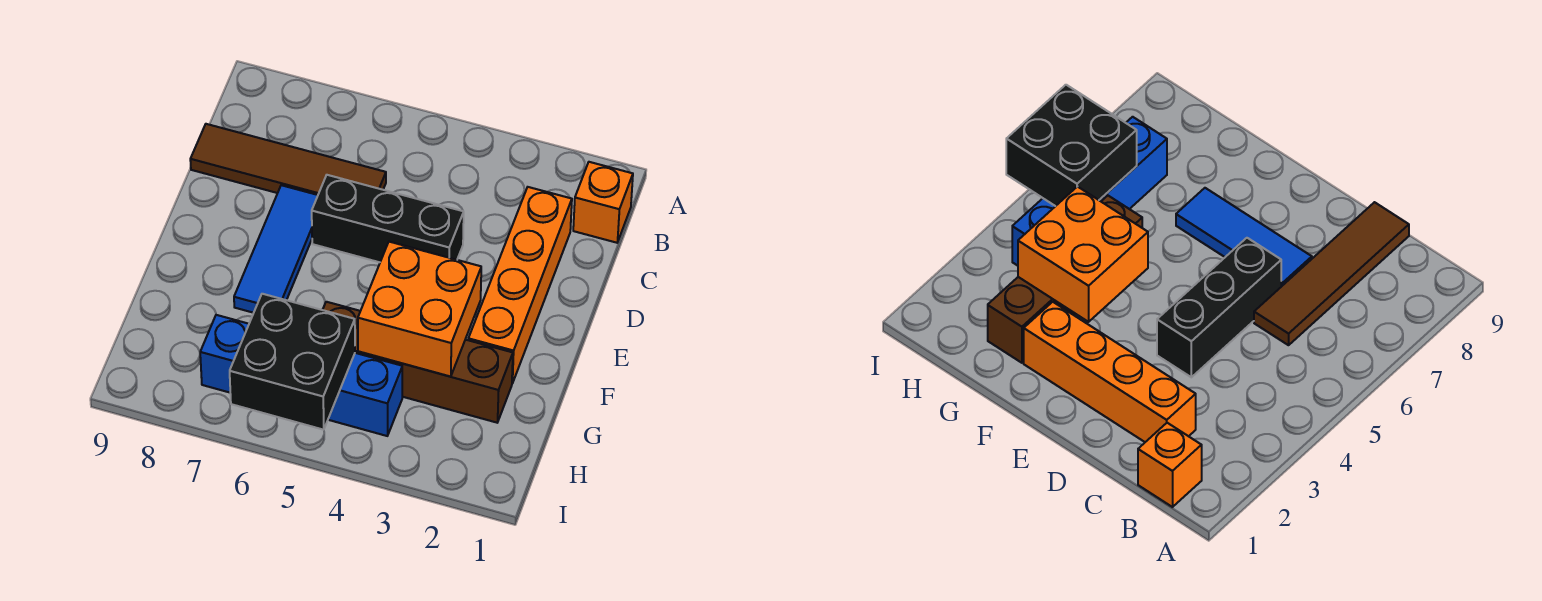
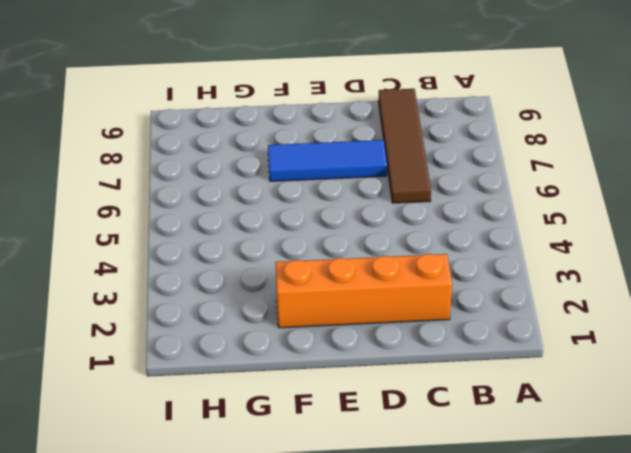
none -> orange 1x1 brick [573,162,633,243]
none -> black 1x3 brick [312,175,464,262]

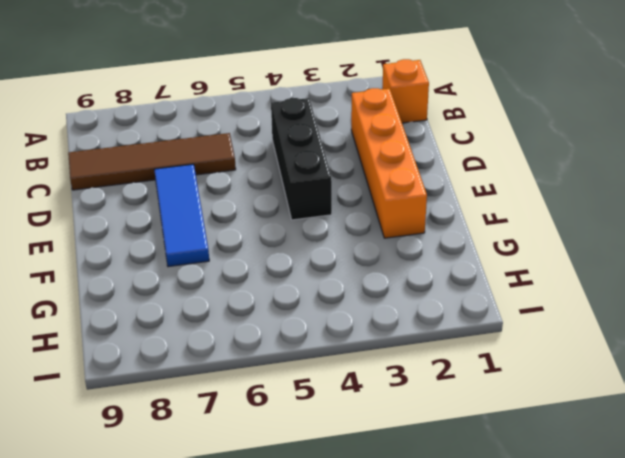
black 1x3 brick [271,98,332,220] -> black 1x3 brick turned to [312,175,464,262]
none -> brown 1x4 brick [323,302,513,423]
none -> blue 1x4 brick [200,315,402,436]

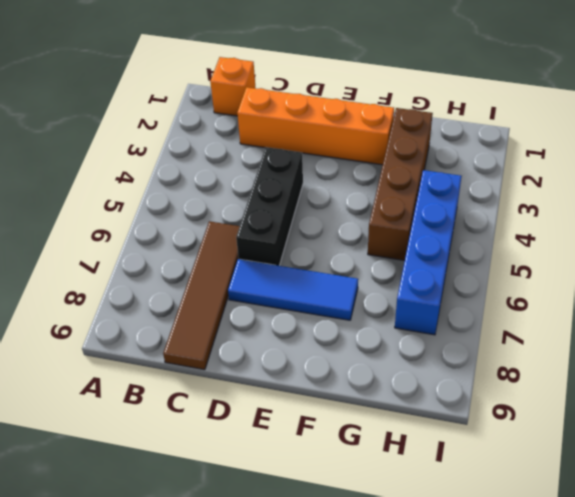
none -> orange 2x2 brick [358,242,481,377]
none -> black 2x2 brick [230,294,355,430]

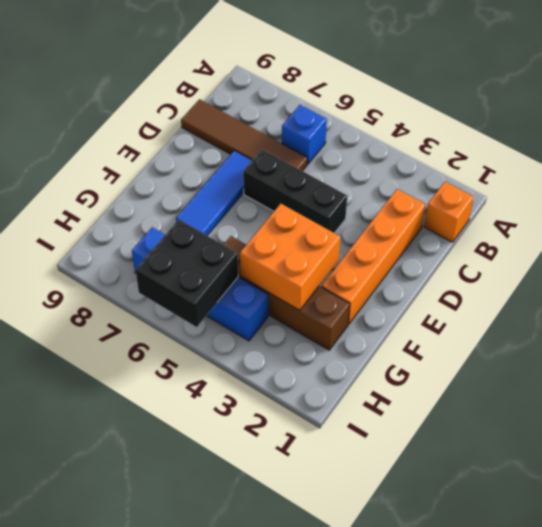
blue 1x1 brick [282,105,327,164] -> none

